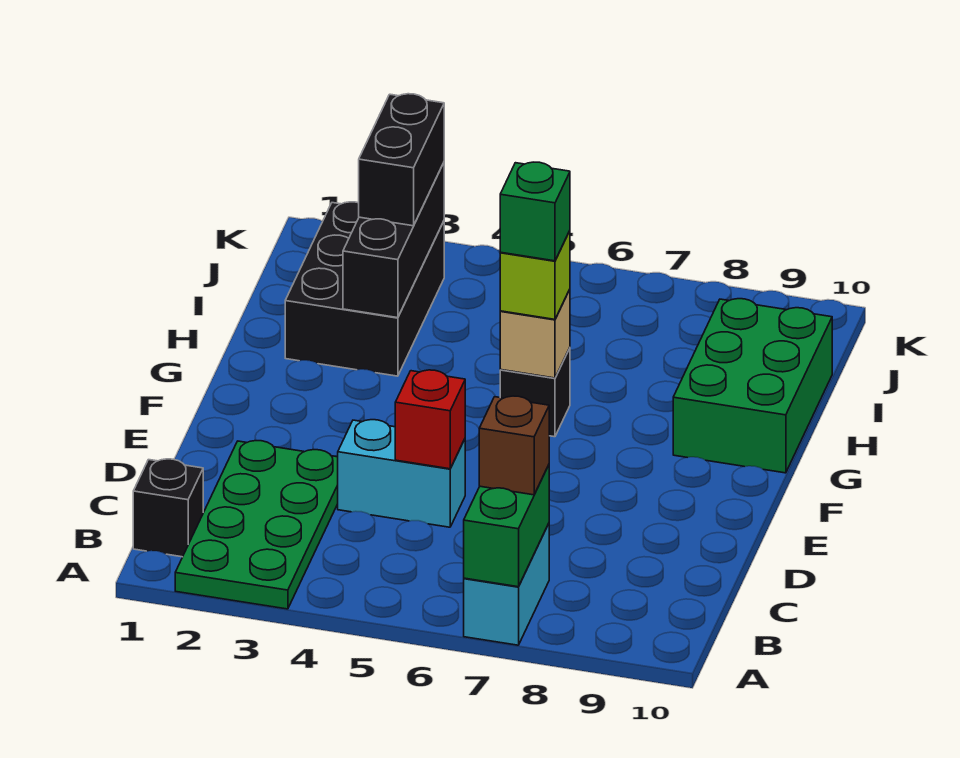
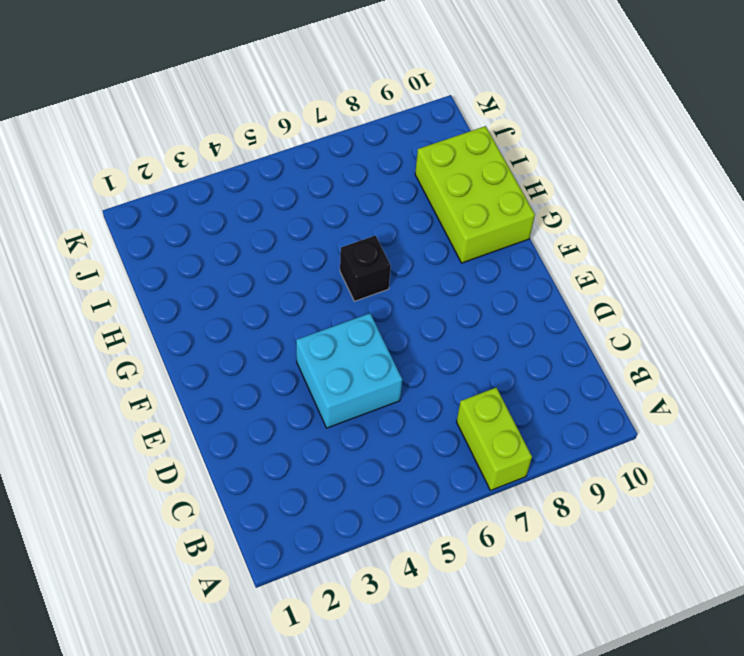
lime 1x2 brick [457,388,532,490] -> cyan 1x2 brick [464,524,549,645]
cyan 2x2 brick [296,313,402,428] -> cyan 1x2 brick [338,420,465,527]
lime 2x3 brick [415,126,535,263] -> green 2x3 brick [673,299,832,473]
none -> green 2x4 plate [175,441,338,609]
none -> black 1x1 brick [133,459,203,557]
none -> black 2x3 brick [285,202,444,376]

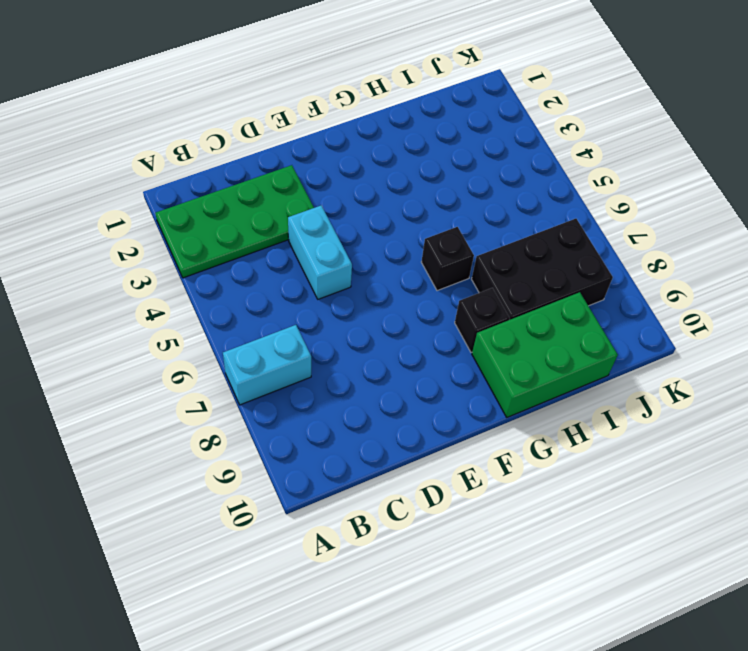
black 1x1 brick [455,288,510,352] -> black 1x1 brick moved to [133,459,203,557]
black 2x3 brick [472,219,613,320] -> black 2x3 brick moved to [285,202,444,376]
none -> green 1x2 brick [464,465,549,587]
none -> red 1x1 brick [395,370,465,469]
none -> tan 1x1 brick [500,289,570,378]

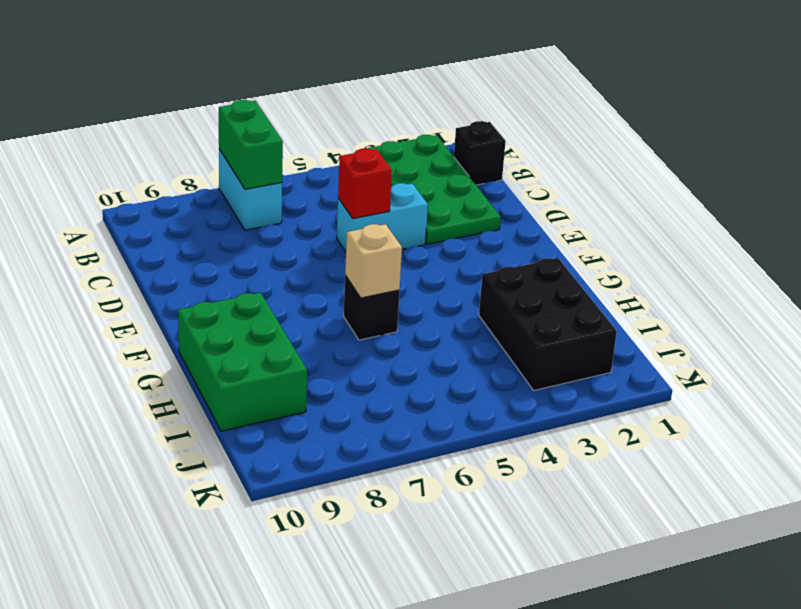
none -> black 1x3 brick [343,163,444,318]
none -> brown 1x1 brick [479,396,549,495]
none -> lime 1x1 brick [500,231,570,319]

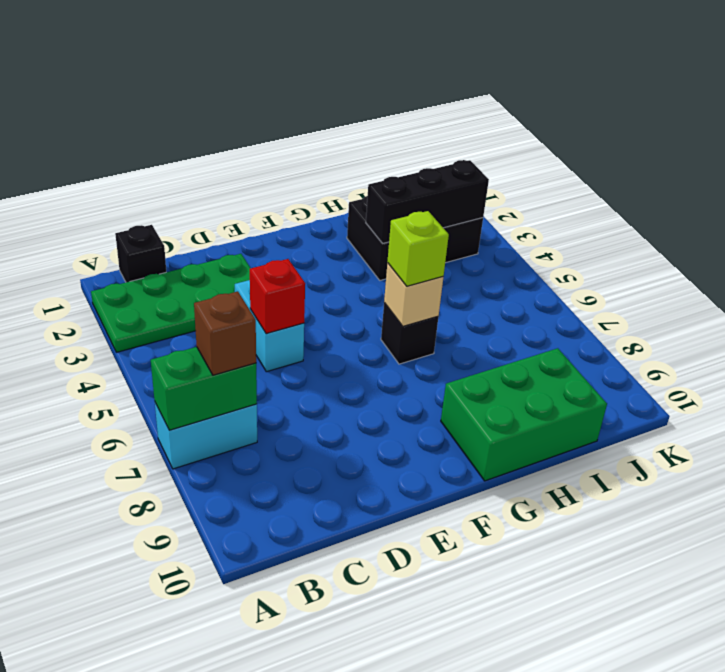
none -> black 1x2 brick [359,94,444,226]
none -> green 1x1 brick [500,162,570,261]

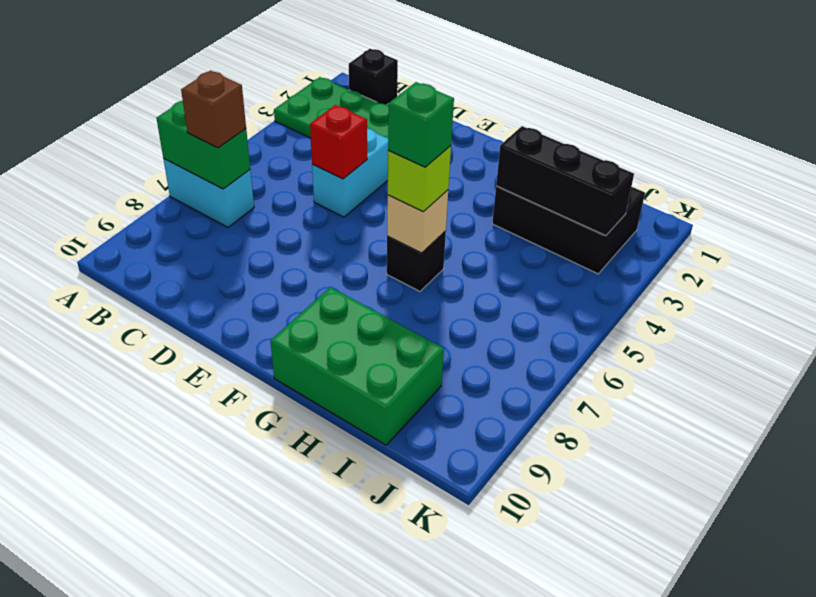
none -> black 1x2 brick [359,94,444,226]

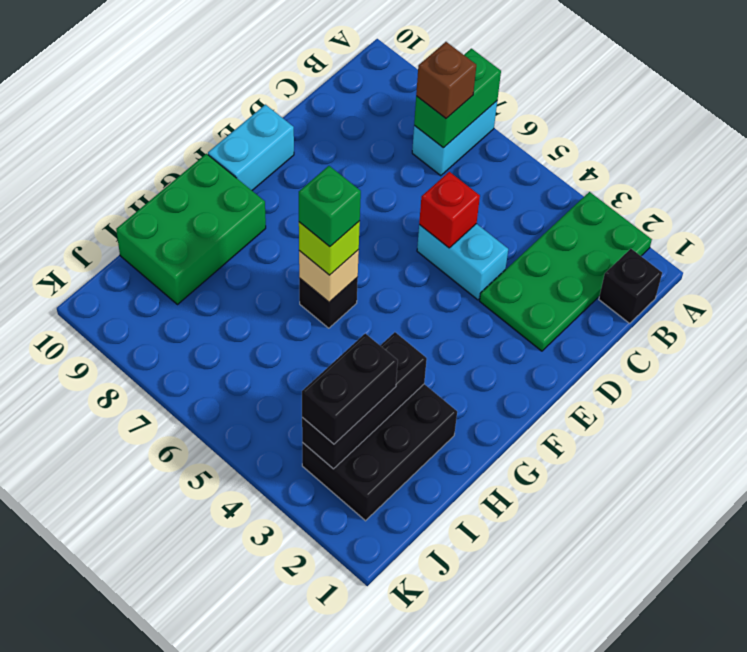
cyan 1x2 brick [208,105,294,190] -> none

